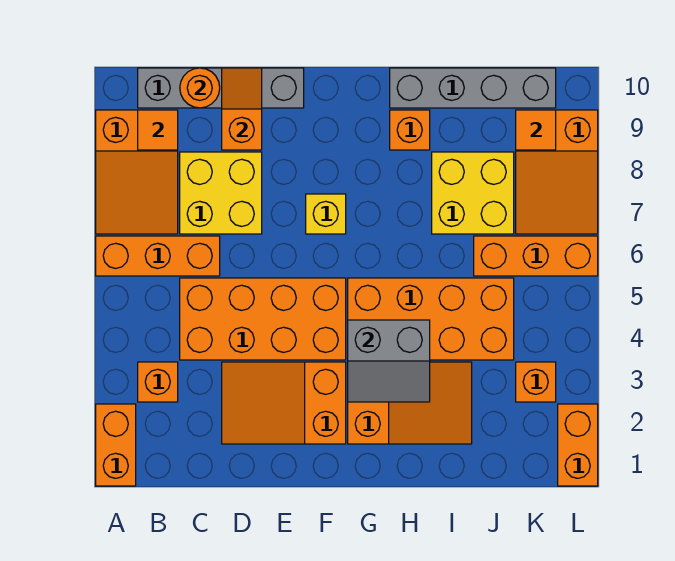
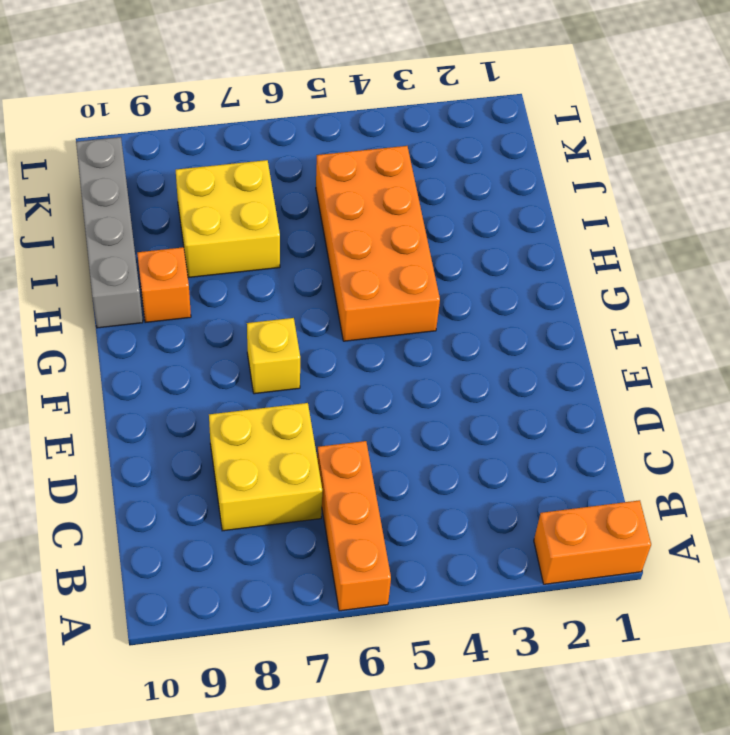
none -> orange 2x3 slope [96,110,178,234]
none -> orange 1x1 brick [138,362,178,402]
none -> grey 1x4 brick [138,68,304,108]

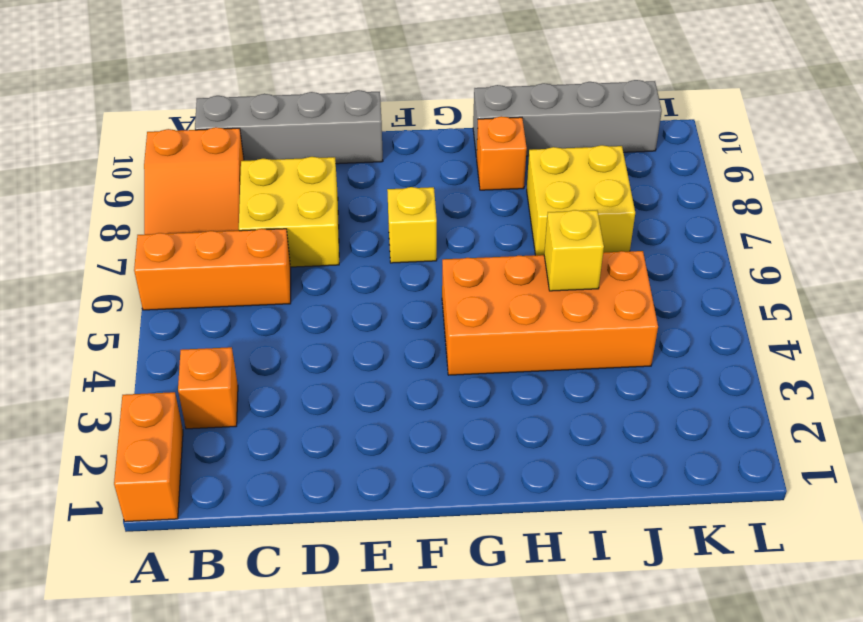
yellow 1x1 brick [544,210,604,291] -> none
none -> orange 2x4 brick [180,278,346,360]
none -> orange 2x3 slope [222,362,346,444]
none -> orange 2x3 slope [348,362,472,444]

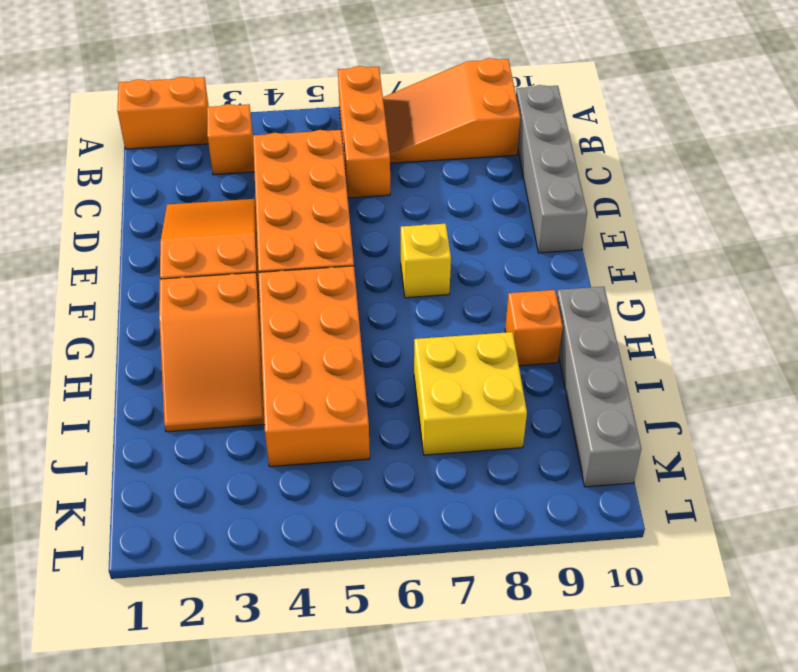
none -> yellow 2x2 brick [180,152,262,234]
none -> orange 1x3 brick [474,236,598,276]
none -> orange 1x1 brick [516,362,556,402]

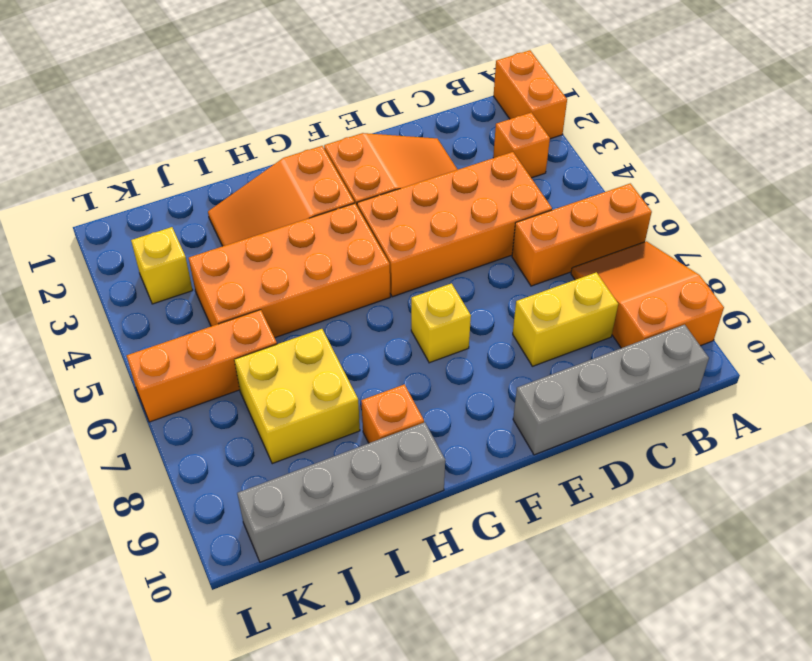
yellow 1x2 brick [513,272,618,366] -> yellow 2x2 brick [180,152,262,234]
yellow 1x1 brick [131,227,193,304] -> orange 1x1 brick [516,362,556,402]
none -> orange 2x3 slope [516,110,598,234]
none -> orange 1x2 brick [558,404,598,486]
none -> orange 1x1 tile [138,110,178,150]

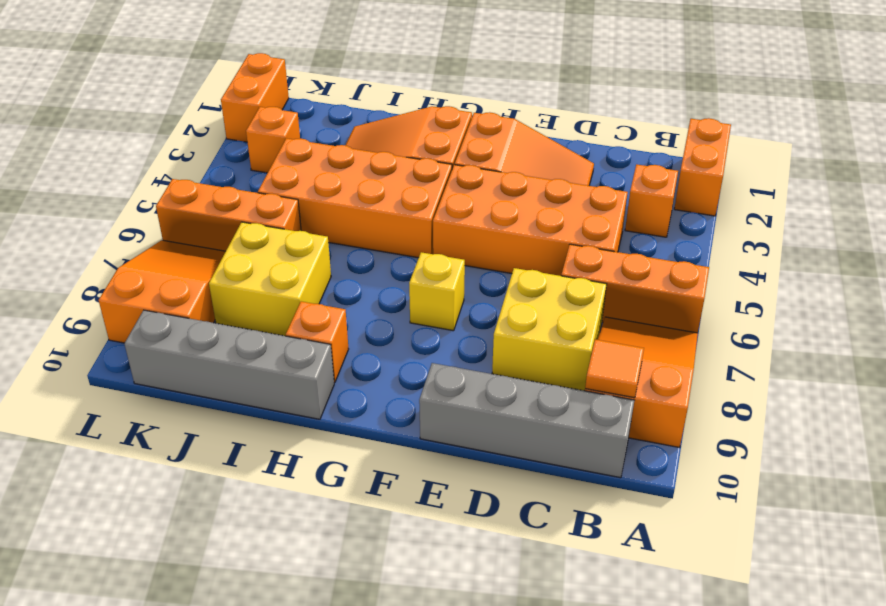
none -> orange 1x1 round brick [180,68,220,108]
none -> orange 1x2 slope [222,68,262,150]
none -> grey 2x2 slope [348,320,430,402]

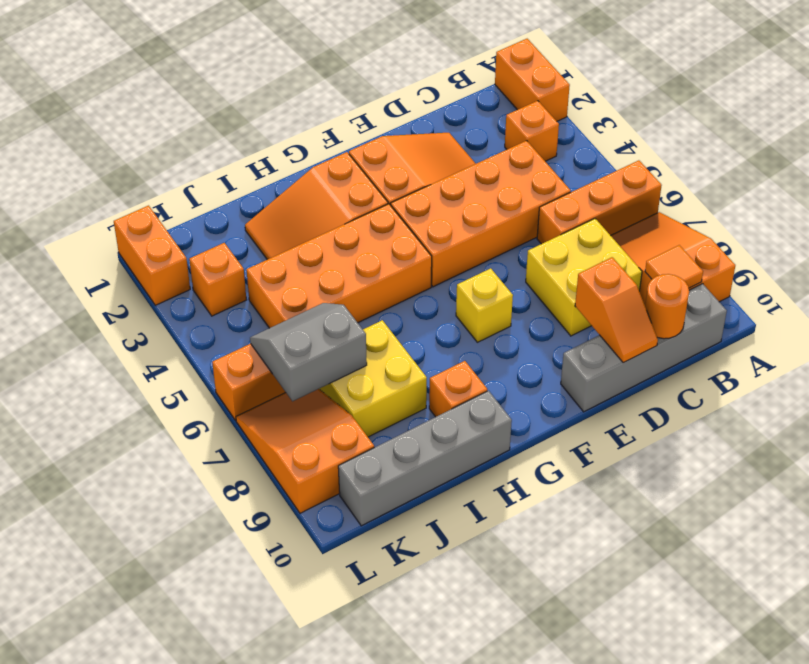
grey 2x2 slope [250,303,367,401] -> grey 2x2 slope moved to [348,320,430,402]
none -> orange 1x1 tile [516,110,556,150]

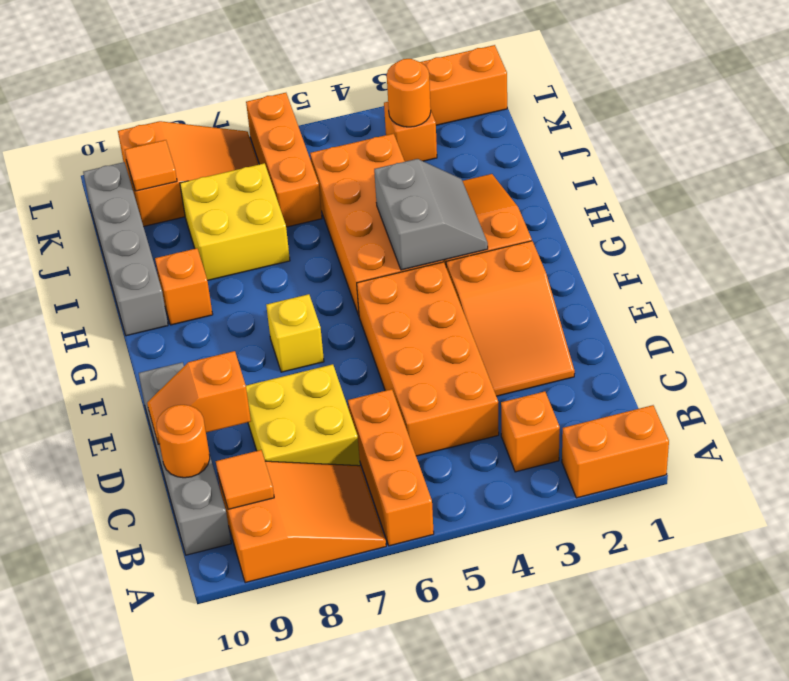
orange 1x1 round brick [387,59,431,127] -> none

